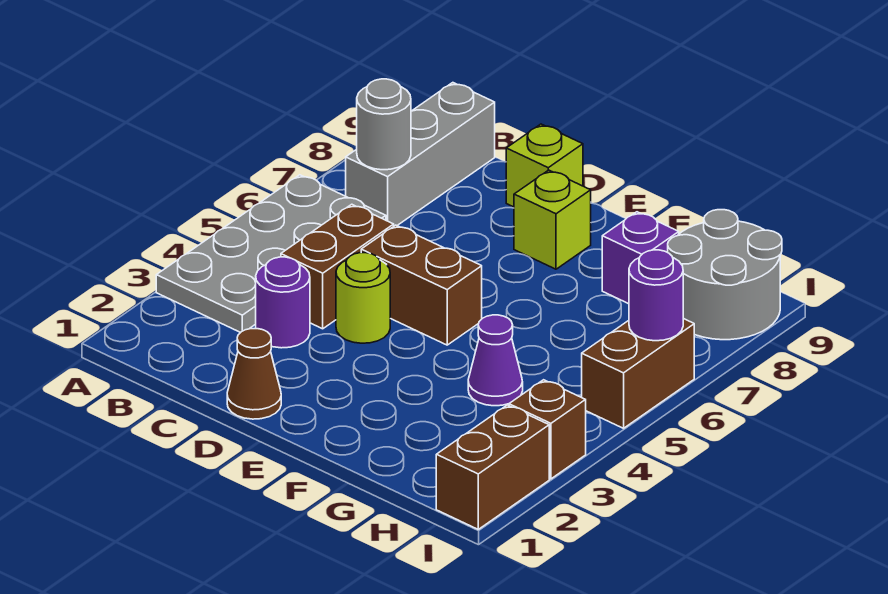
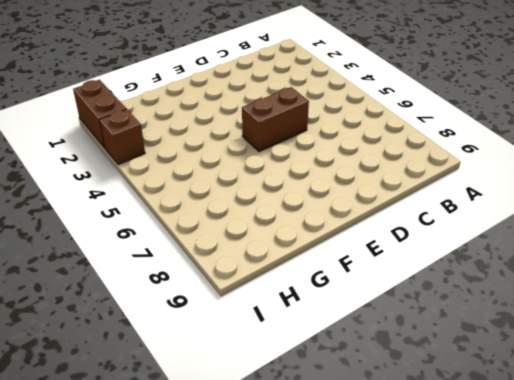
none -> grey 2x4 plate [156,175,386,333]
none -> grey 1x3 brick [346,83,495,226]
none -> purple 1x1 round brick [256,257,310,348]

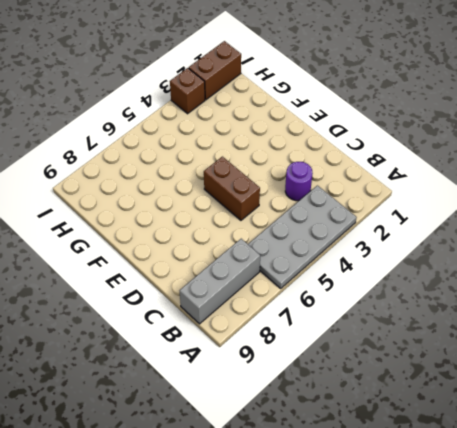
none -> brown 1x2 brick [281,204,394,329]
none -> brown 1x1 cone [227,329,281,419]
none -> lime 1x1 round brick [336,253,390,343]

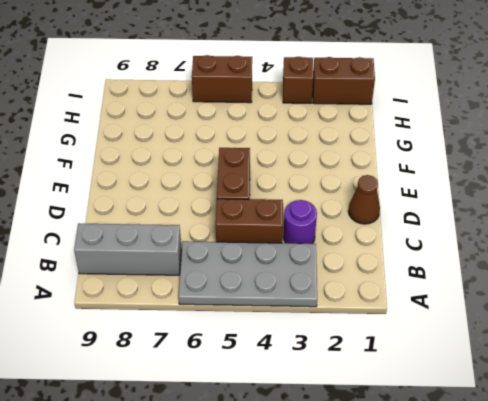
none -> lime 1x1 round brick [336,253,390,343]
none -> lime 1x1 brick [506,124,583,207]
none -> lime 1x1 brick [514,170,591,269]

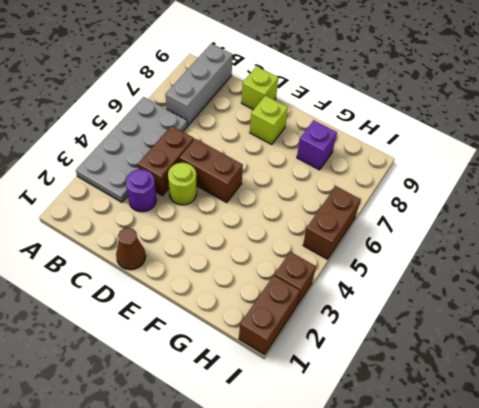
none -> purple 1x1 cone [468,315,523,406]
none -> grey 2x2 round brick [668,210,782,340]
none -> grey 1x1 round brick [357,79,411,170]

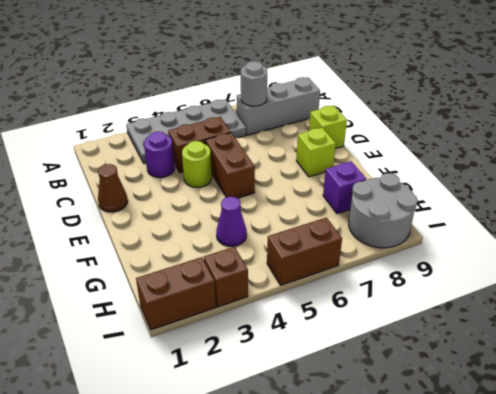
none -> purple 1x1 round brick [629,250,683,341]

